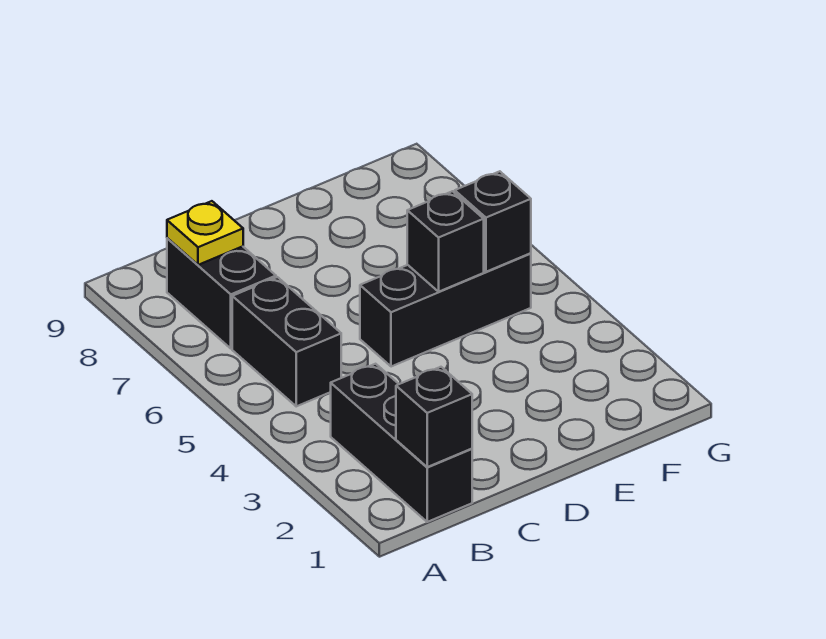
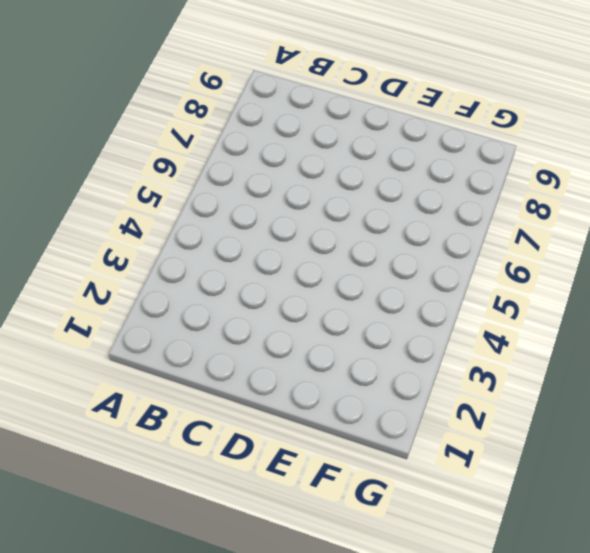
none -> black 1x3 brick [331,364,472,522]
none -> black 1x2 brick [232,277,341,406]

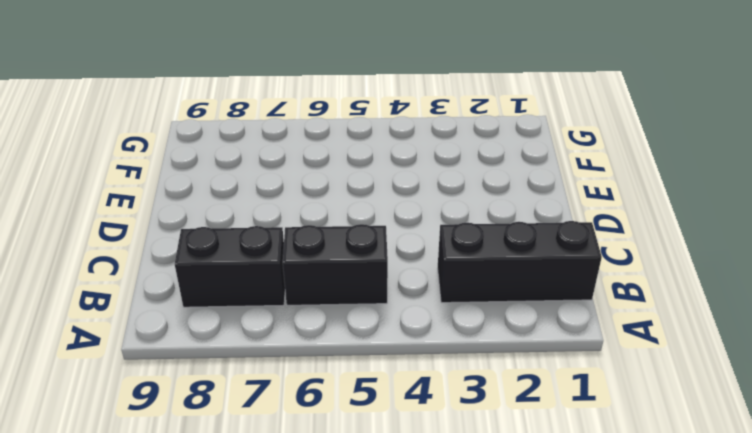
none -> black 1x3 brick [360,253,531,367]
none -> black 1x1 brick [396,367,472,467]

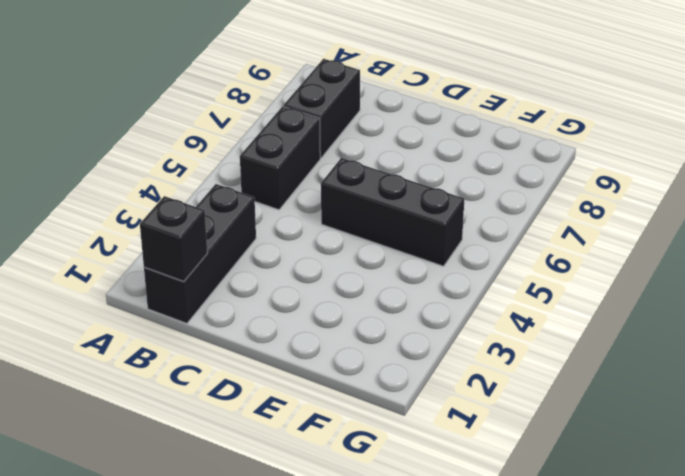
none -> yellow 1x1 plate [167,201,243,265]
none -> black 1x1 brick [407,191,484,292]

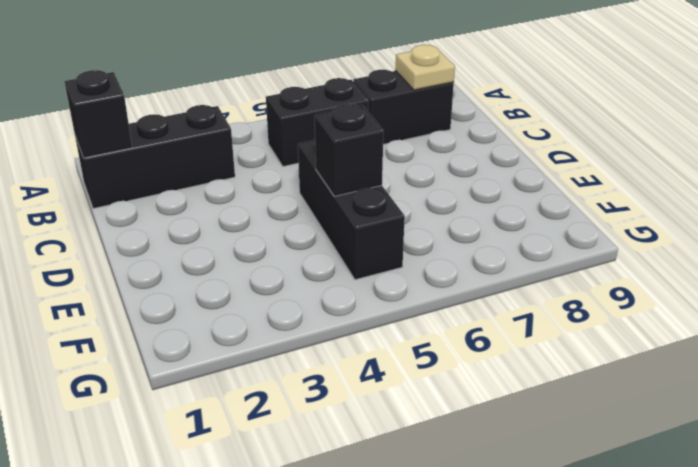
tan 1x1 plate [395,45,455,90] -> yellow 1x1 plate [167,201,243,265]
none -> black 1x1 brick [455,171,531,272]

